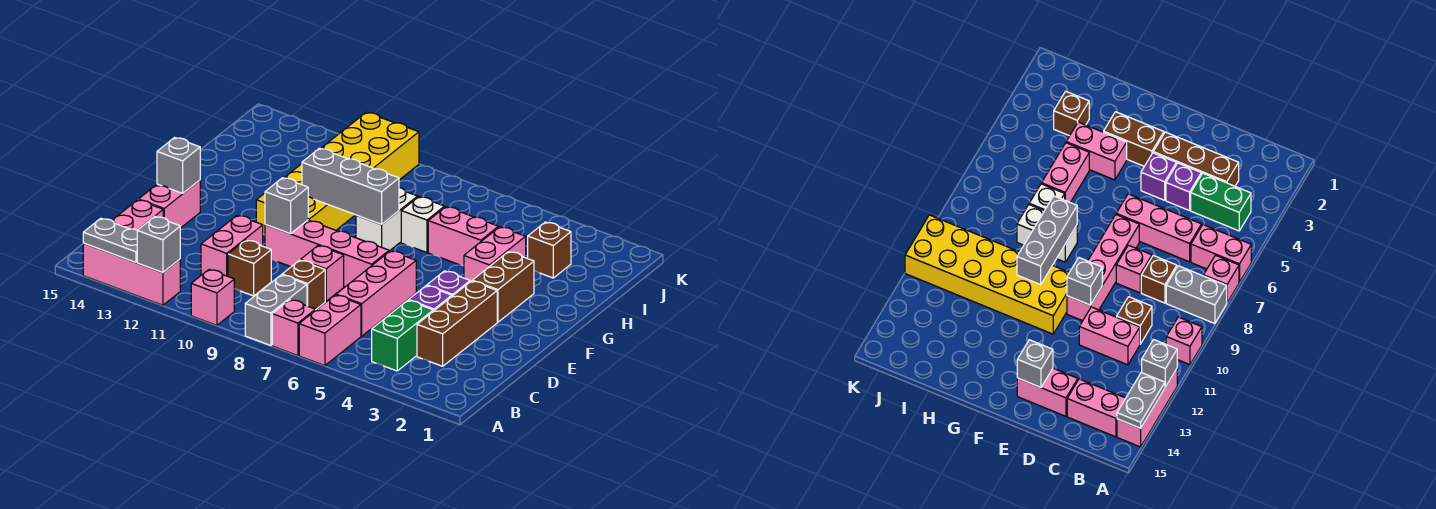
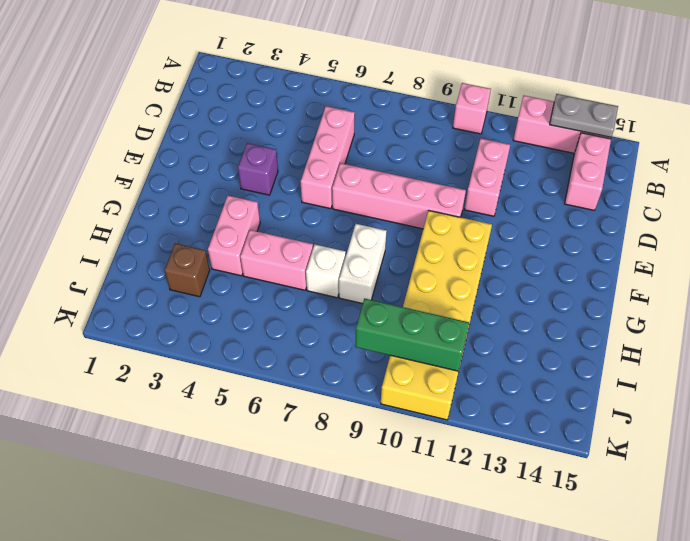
green 1x3 brick [355,298,469,371] -> none
none -> pink 1x2 brick [299,295,361,366]
none -> pink 1x1 brick [272,300,315,356]
none -> grey 1x2 brick [245,275,307,346]

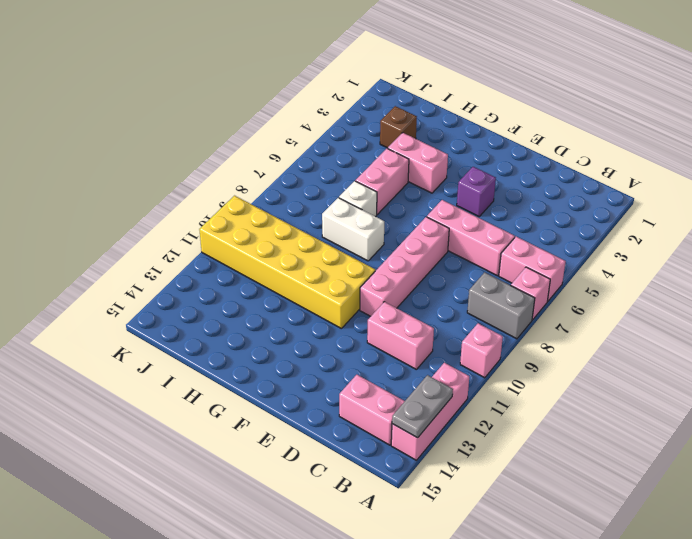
none -> green 1x2 brick [372,300,433,371]
none -> brown 1x3 brick [417,281,497,366]
none -> brown 1x1 brick [282,260,325,310]

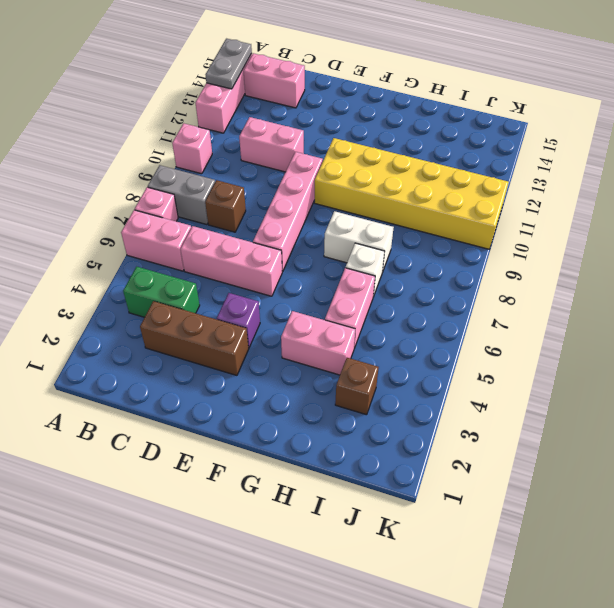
none -> brown 1x1 brick [228,240,271,296]
none -> purple 1x1 brick [409,286,452,311]
none -> pink 1x1 brick [301,246,344,301]

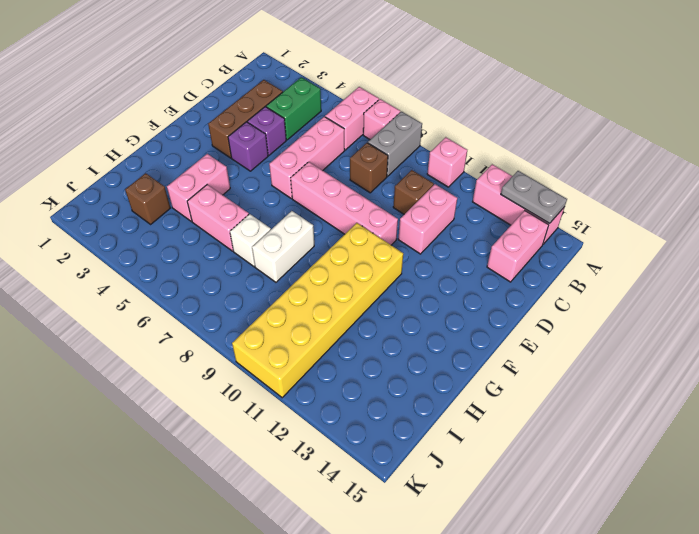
none -> pink 1x1 brick [301,246,344,301]
none -> pink 1x2 brick [139,180,200,228]
none -> brown 1x2 brick [472,252,534,322]

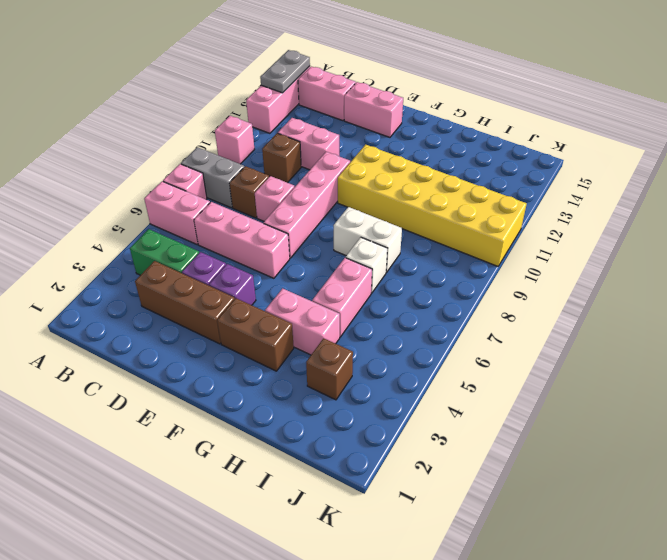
none -> grey 1x1 brick [137,217,180,273]
none -> grey 1x1 brick [265,178,308,234]
none -> grey 1x1 brick [157,138,200,193]

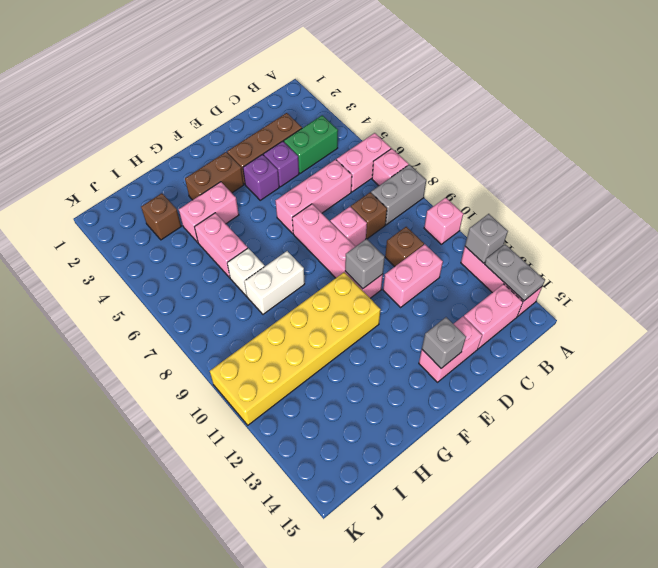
none -> grey 1x3 brick [302,148,399,224]

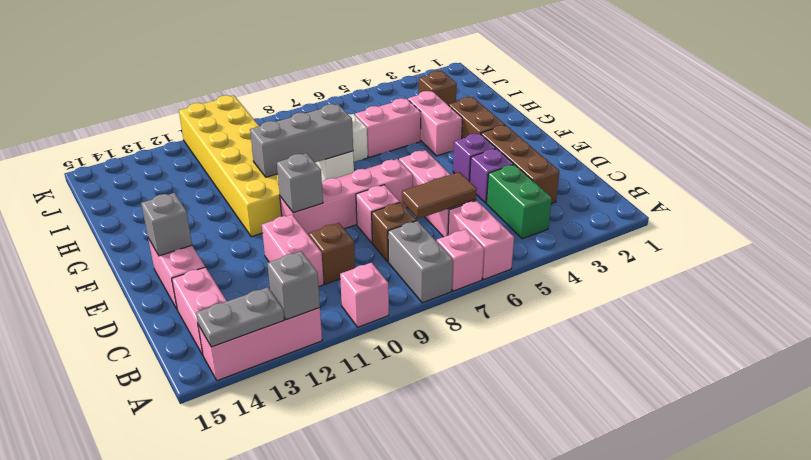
brown 1x2 tile [402,172,477,219] -> none

